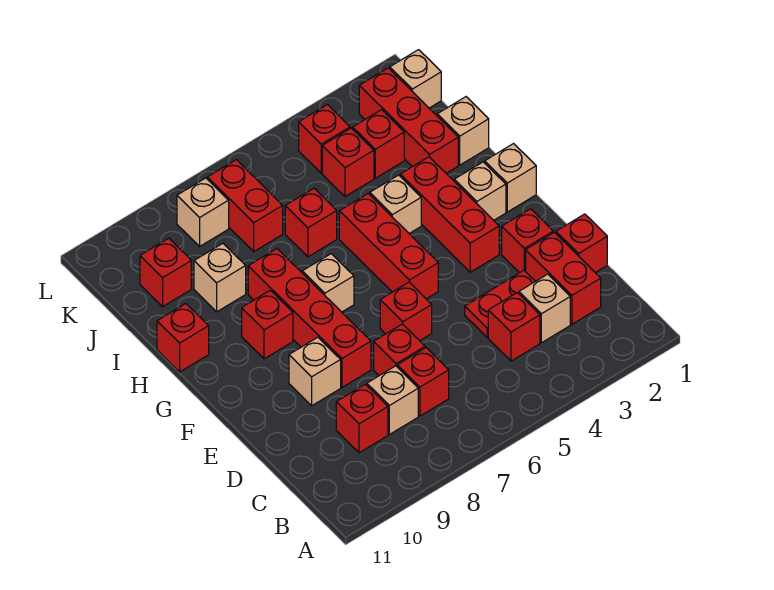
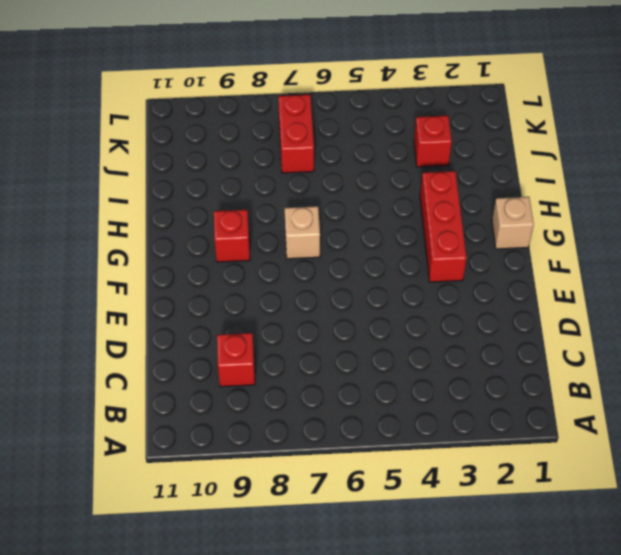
none -> red 1x2 brick [526,232,601,324]
none -> tan 1x1 brick [519,274,570,343]
none -> red 1x1 brick [488,293,540,361]
none -> red 1x1 brick [397,348,449,416]

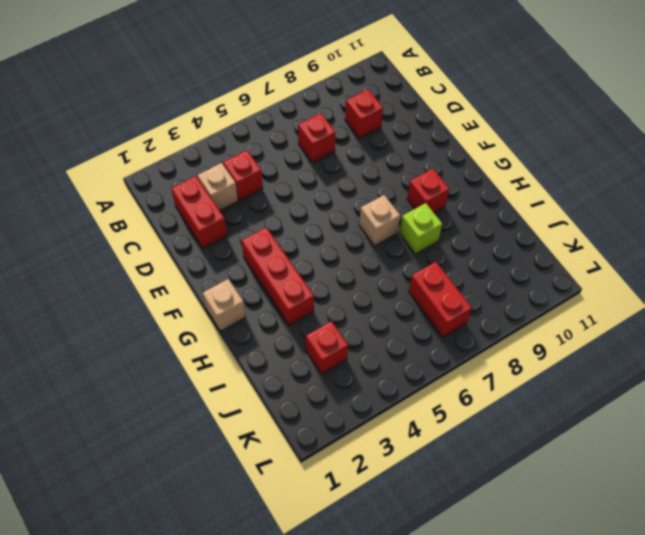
lime 1x1 brick [400,203,442,254] -> red 1x4 brick [248,249,371,387]
none -> tan 1x1 brick [367,366,418,434]
none -> red 1x1 brick [556,214,607,273]
none -> red 1x2 plate [465,270,535,337]
none -> red 1x1 brick [374,324,425,376]

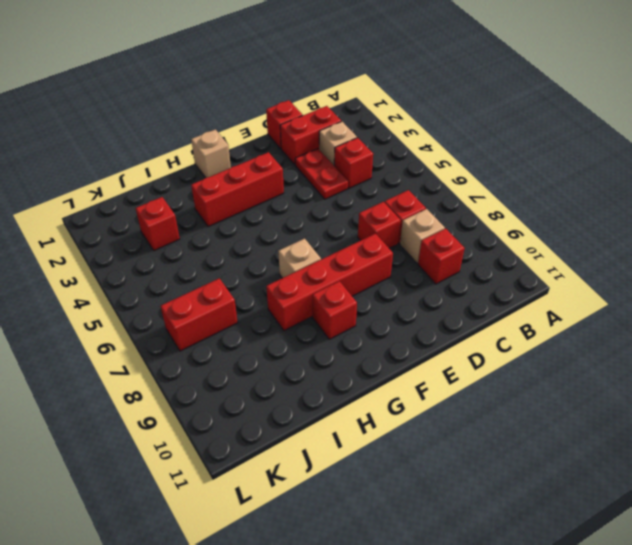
none -> red 1x1 brick [502,209,553,273]
none -> red 1x1 brick [380,282,432,341]
none -> tan 1x1 brick [289,337,341,406]
none -> red 1x3 brick [339,193,438,299]

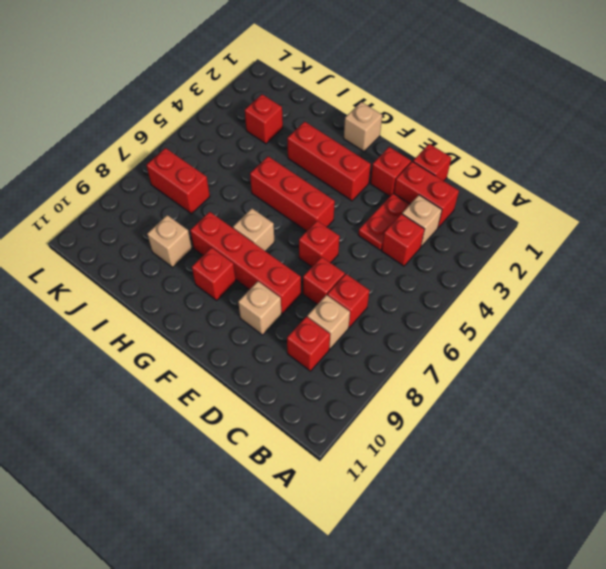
none -> tan 1x1 brick [454,162,506,220]
none -> tan 1x1 brick [370,175,421,234]
none -> red 1x1 brick [157,304,209,372]
none -> tan 1x1 brick [437,97,489,165]

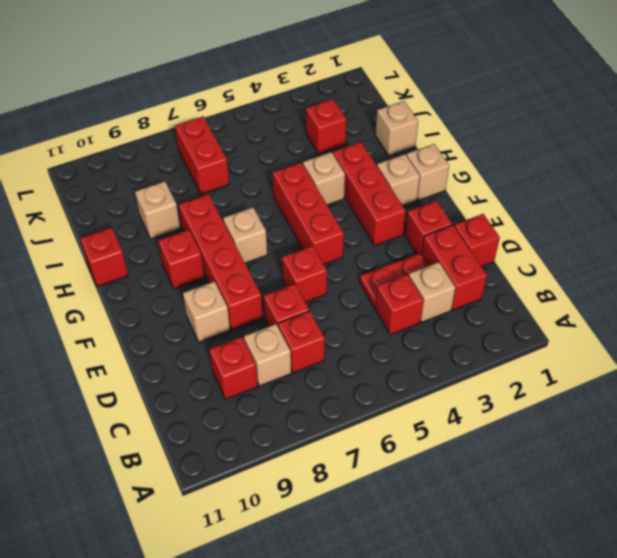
none -> red 1x3 brick [359,68,458,173]
none -> red 1x1 brick [285,188,337,257]
none -> red 1x1 brick [322,128,374,196]
none -> red 1x1 brick [140,238,191,307]

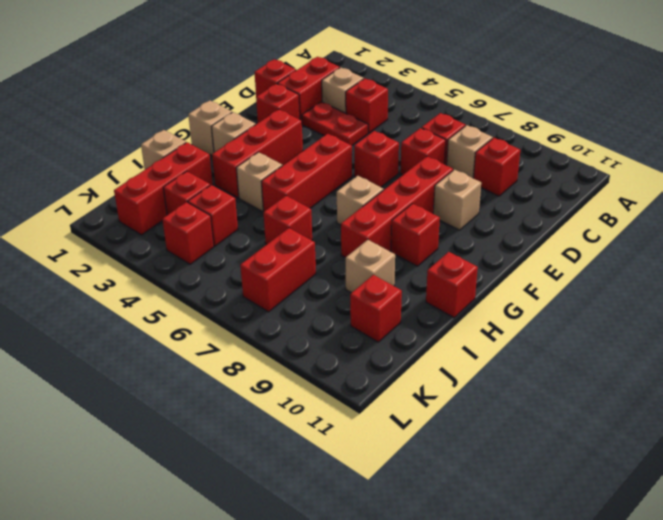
none -> tan 1x1 brick [390,50,441,108]
none -> tan 1x1 brick [177,178,229,246]

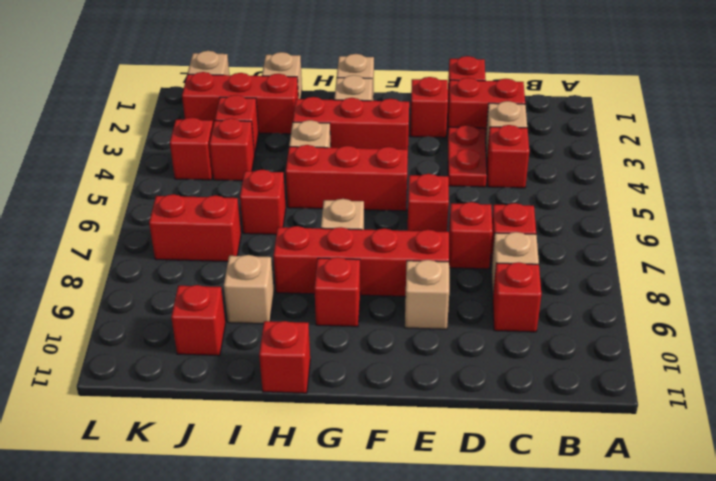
none -> tan 1x1 brick [177,178,229,246]

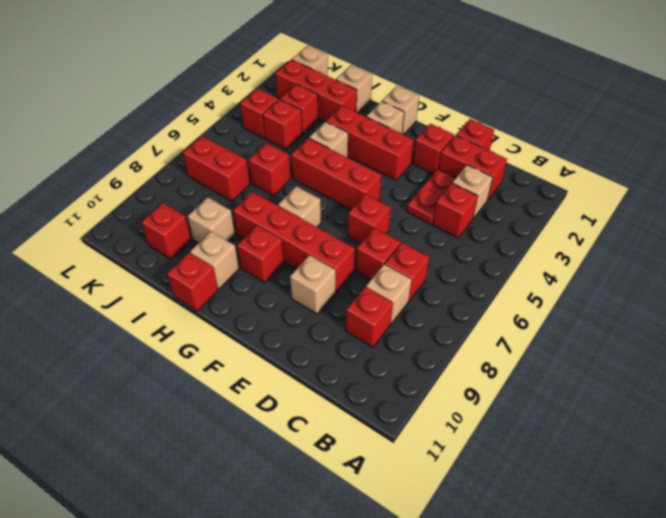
tan 1x1 brick [190,232,239,289] -> tan 1x1 brick moved to [177,178,229,246]

